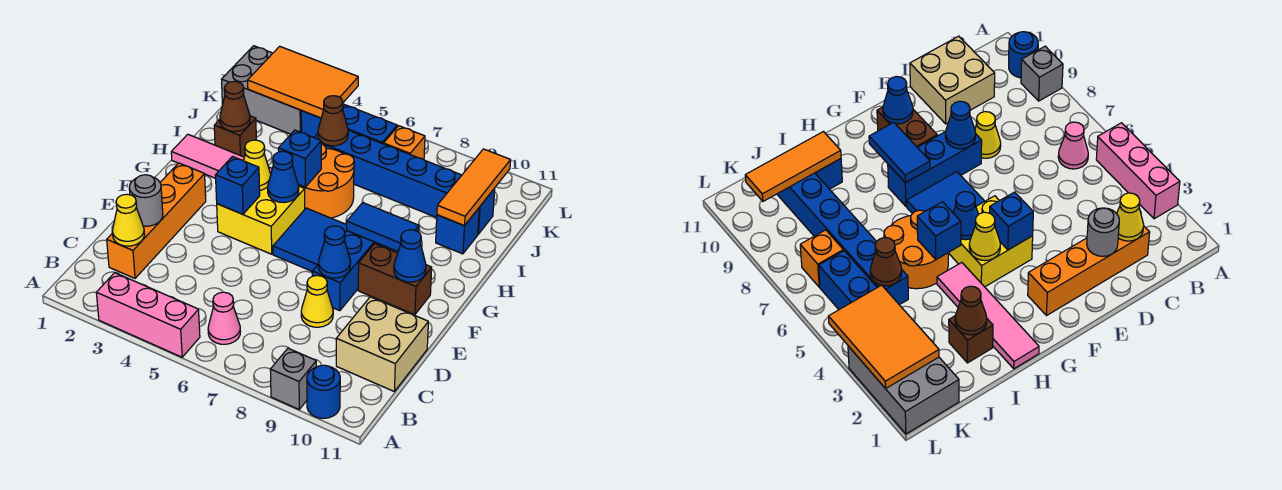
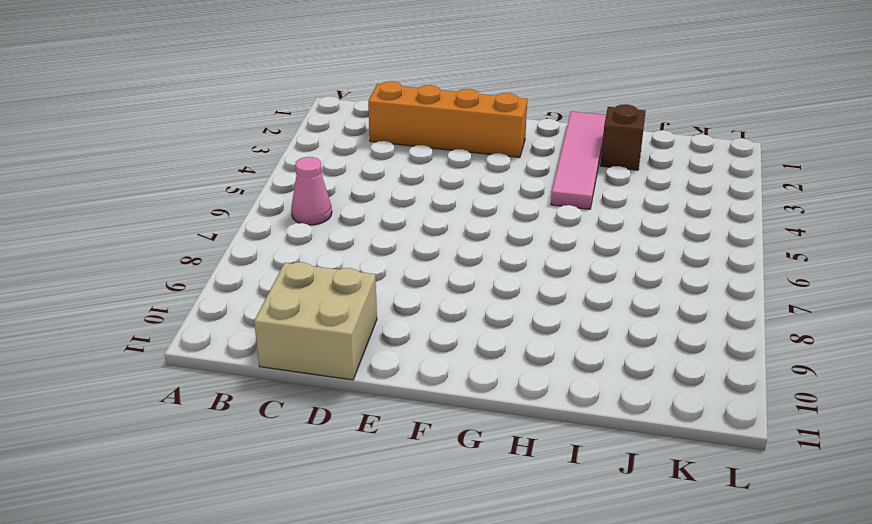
none -> pink 1x3 brick [96,273,200,357]
none -> grey 1x1 brick [270,348,316,409]
none -> blue 1x1 round brick [307,365,340,418]
none -> yellow 1x1 cone [301,275,333,327]

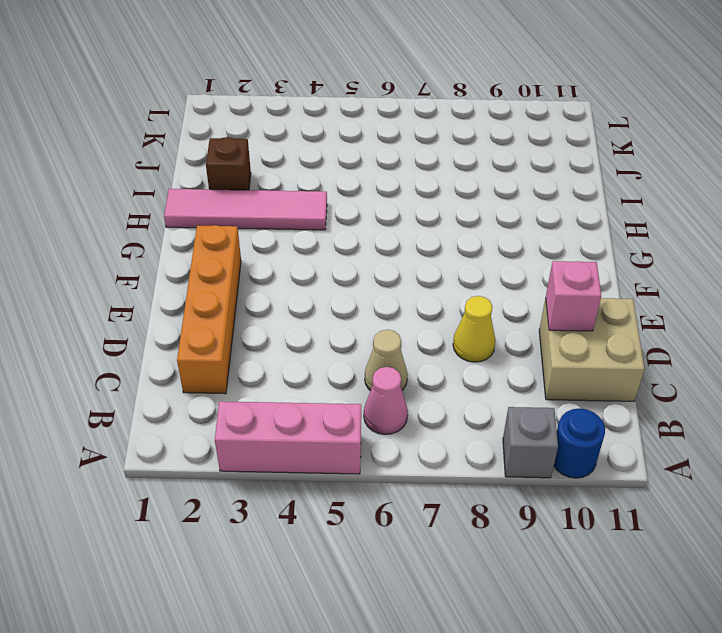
tan 1x1 cone [365,330,408,391] -> none
pink 1x1 brick [546,261,601,331] -> none
none -> blue 1x3 brick [312,231,389,311]
none -> yellow 2x2 brick [217,186,305,254]
none -> blue 2x2 tile [273,208,347,271]
none -> brown 1x2 brick [358,244,432,315]

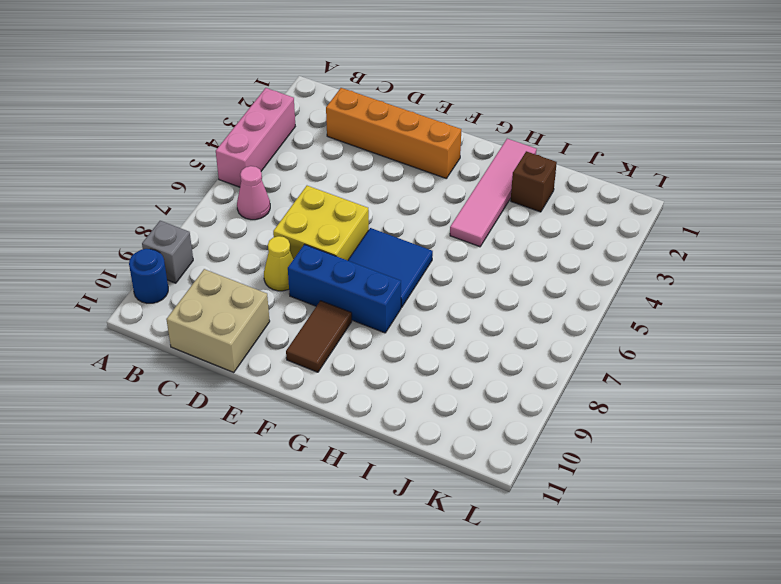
yellow 2x2 brick [273,186,369,261] -> yellow 2x2 brick moved to [217,186,305,254]
brown 1x2 tile [286,301,352,372] -> brown 1x2 brick [358,244,432,315]
none -> orange 2x2 round brick [299,144,354,218]
none -> blue 1x1 brick [436,208,479,254]
none -> blue 1x6 brick [314,130,495,234]
none -> grey 2x3 brick [222,46,302,134]

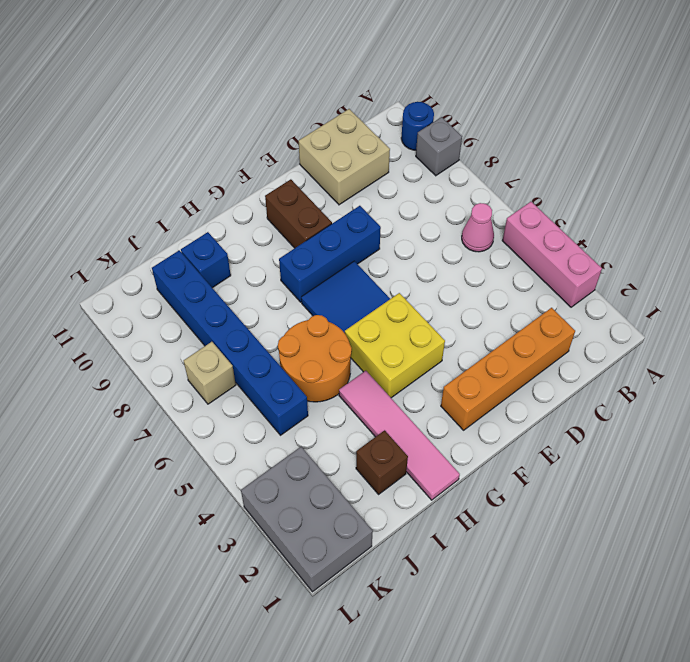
tan 1x1 brick [184,342,236,404] -> orange 1x1 brick [384,126,425,160]
none -> yellow 1x1 cone [301,275,333,327]
none -> blue 1x3 brick [301,104,397,144]
none -> yellow 1x1 cone [112,194,144,246]
none -> grey 1x1 round brick [129,175,163,226]

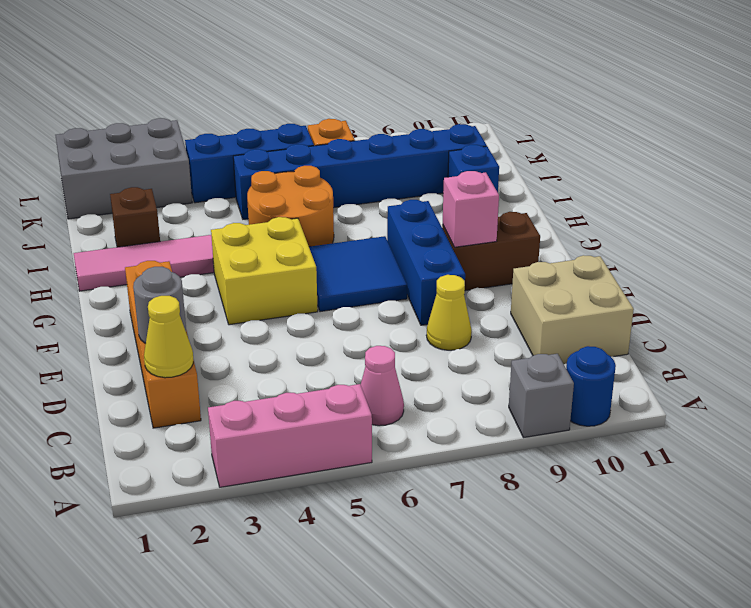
pink 1x1 brick [443,171,499,247] -> none
none -> blue 1x1 cone [319,226,351,278]
none -> blue 1x1 brick [216,157,260,214]
none -> blue 1x1 cone [394,230,426,282]
none -> yellow 1x1 cone [244,140,271,190]

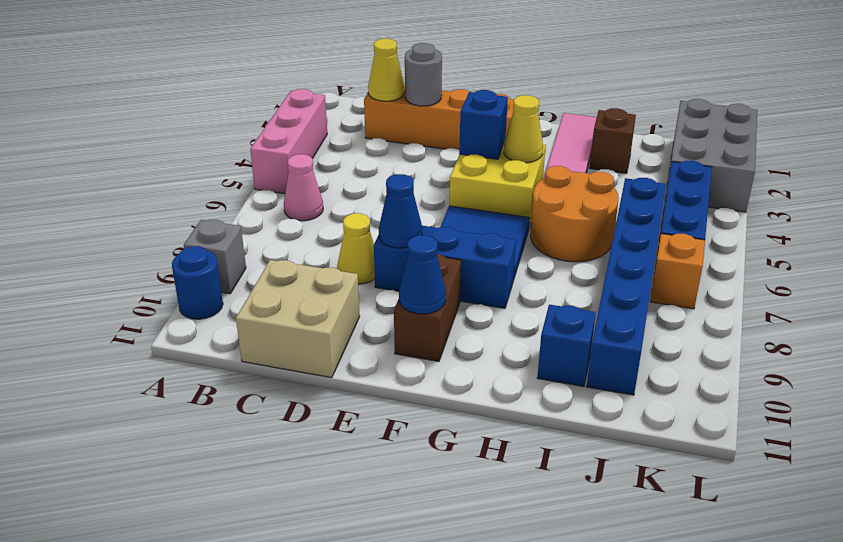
none -> blue 1x1 cone [268,151,299,203]
none -> blue 1x2 tile [346,203,419,251]
none -> blue 1x1 brick [278,130,321,187]
none -> brown 1x1 cone [220,81,250,131]

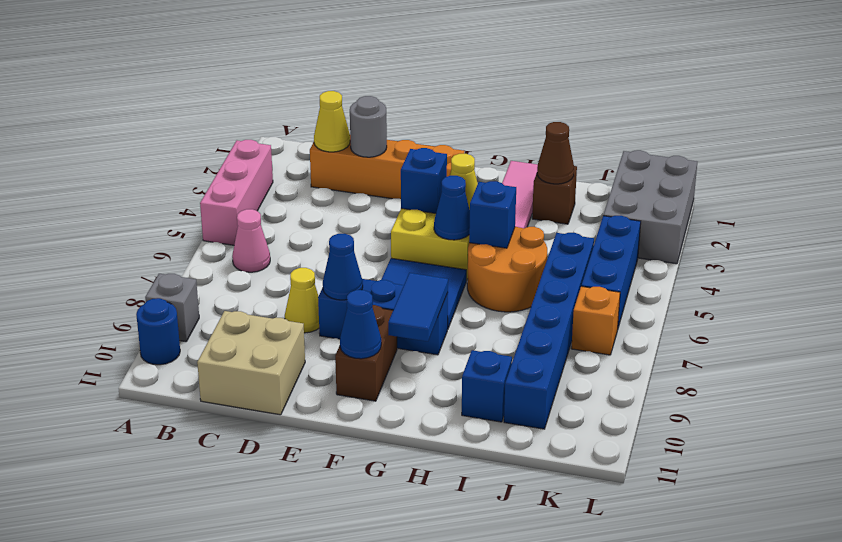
none -> orange 1x3 tile [437,149,511,226]
none -> brown 1x1 cone [318,96,348,146]
none -> orange 2x3 tile [248,46,358,118]

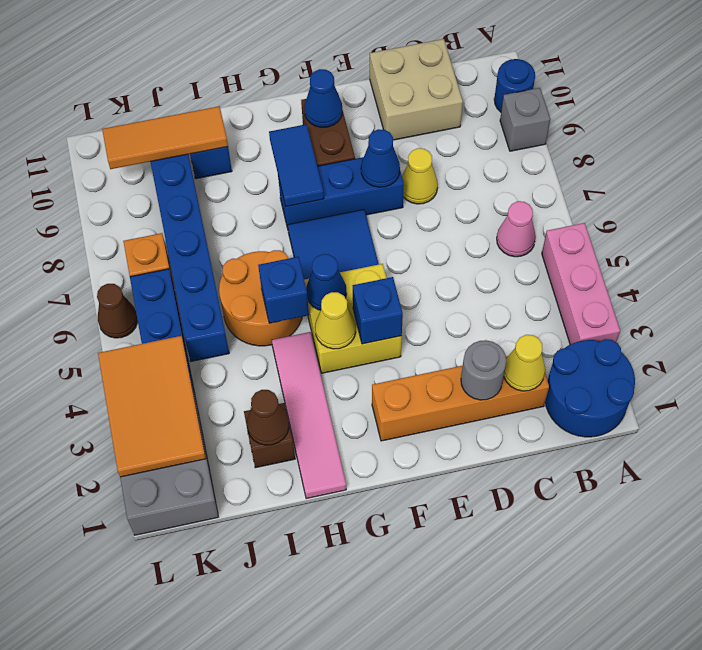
blue 2x2 round brick [545,339,635,437] -> none
brown 1x1 cone [97,284,138,338] -> brown 1x1 cone moved to [318,96,348,146]

